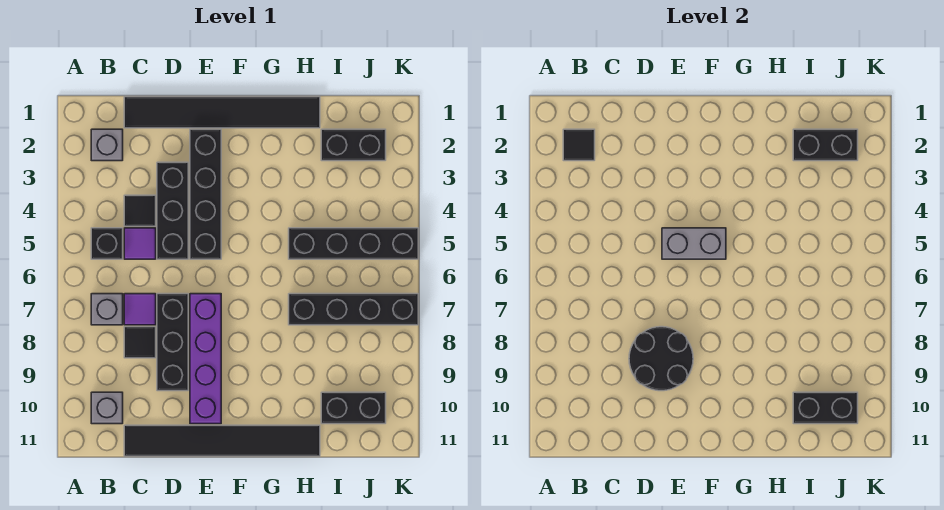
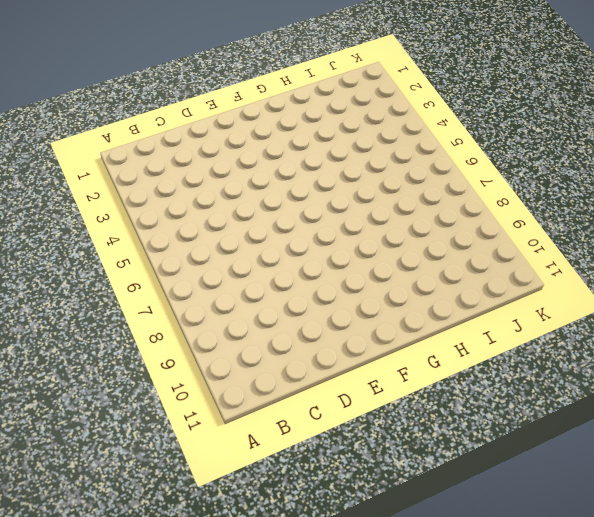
none -> grey 1x1 brick [91,129,123,161]
none -> black 1x1 brick [91,228,123,259]
none -> grey 1x1 brick [91,294,123,325]

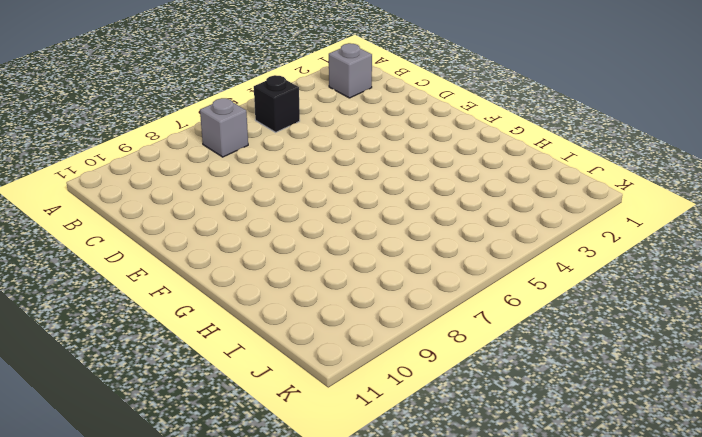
none -> grey 1x1 brick [91,392,123,424]
none -> black 1x6 tile [124,97,320,128]
none -> black 1x1 tile [124,195,156,226]

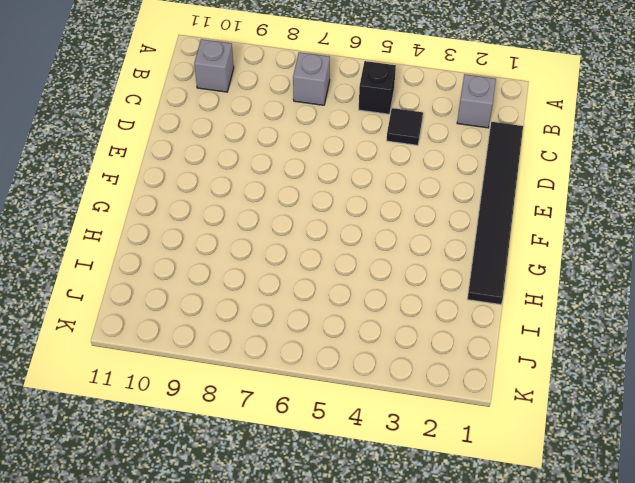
none -> purple 1x1 tile [124,228,156,259]
none -> purple 1x1 tile [124,294,156,325]
none -> black 1x1 tile [124,327,156,358]

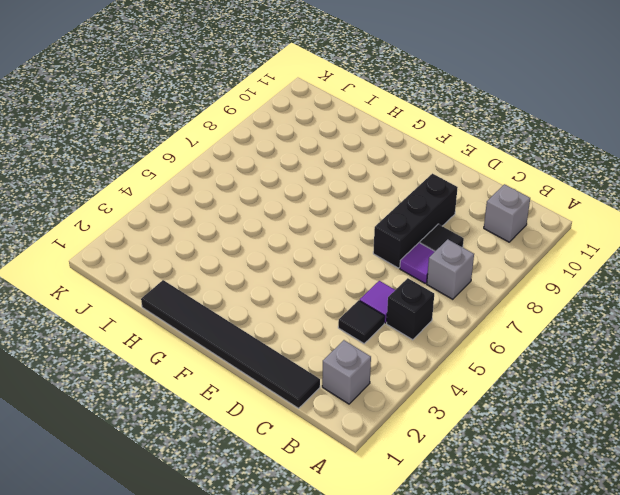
none -> black 1x6 tile [124,425,320,456]
none -> black 1x3 brick [157,162,188,259]
none -> black 1x4 brick [190,129,221,259]

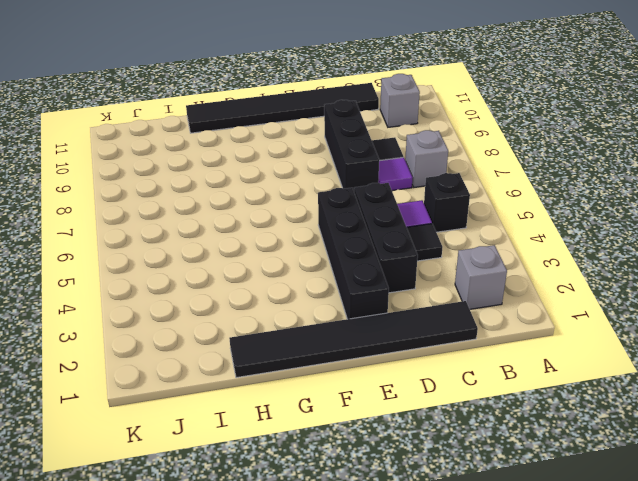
none -> purple 1x4 brick [190,294,221,424]
none -> black 1x4 brick [289,228,418,259]
none -> black 1x4 brick [289,294,418,325]

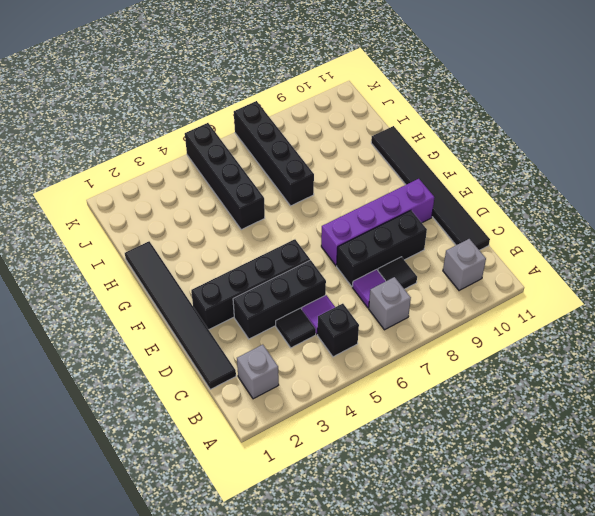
none -> black 1x2 brick [321,129,386,161]
none -> black 1x2 brick [321,392,386,424]
none -> black 1x1 tile [563,129,595,161]

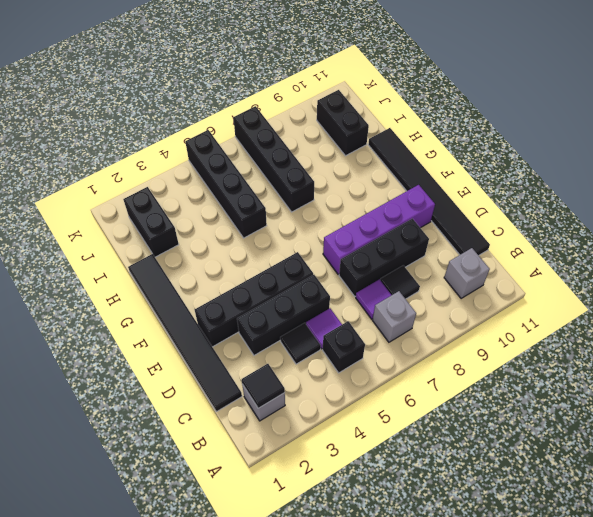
none -> black 2x2 round brick [629,327,693,391]
none -> grey 1x2 brick [662,228,726,259]
none -> black 1x2 brick [793,129,858,161]

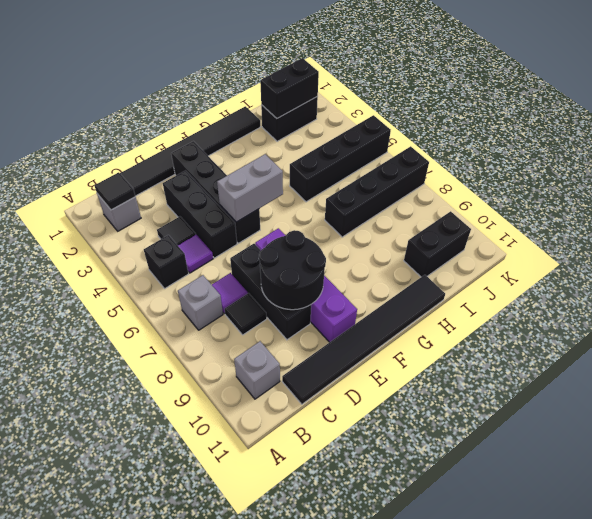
none -> black 1x2 brick [793,392,858,424]

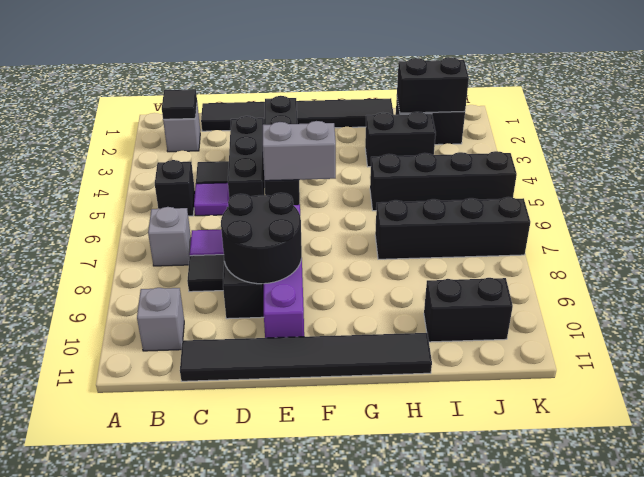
black 1x2 brick [365,112,436,167] -> black 1x2 brick moved to [793,392,858,424]

